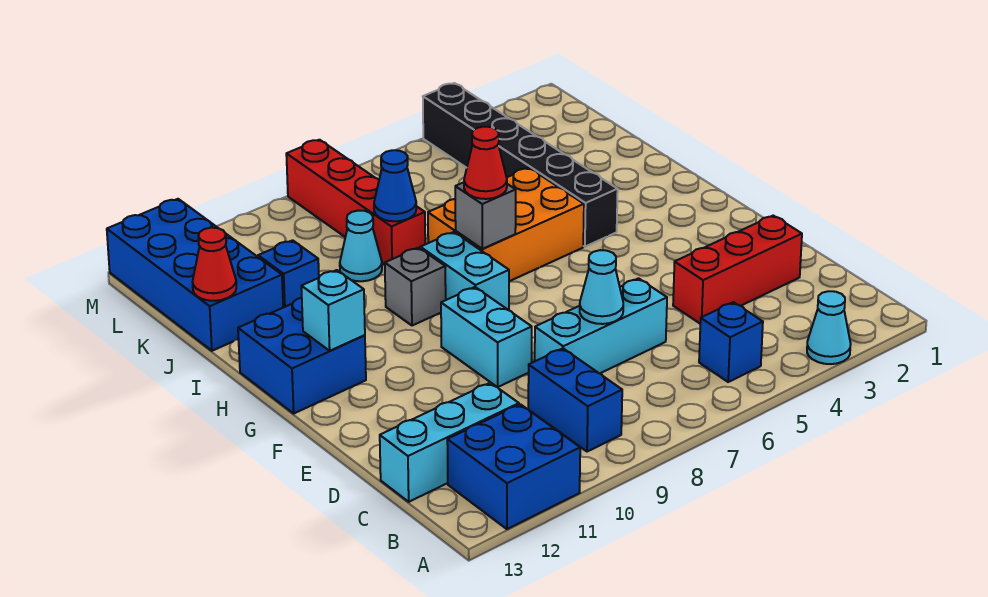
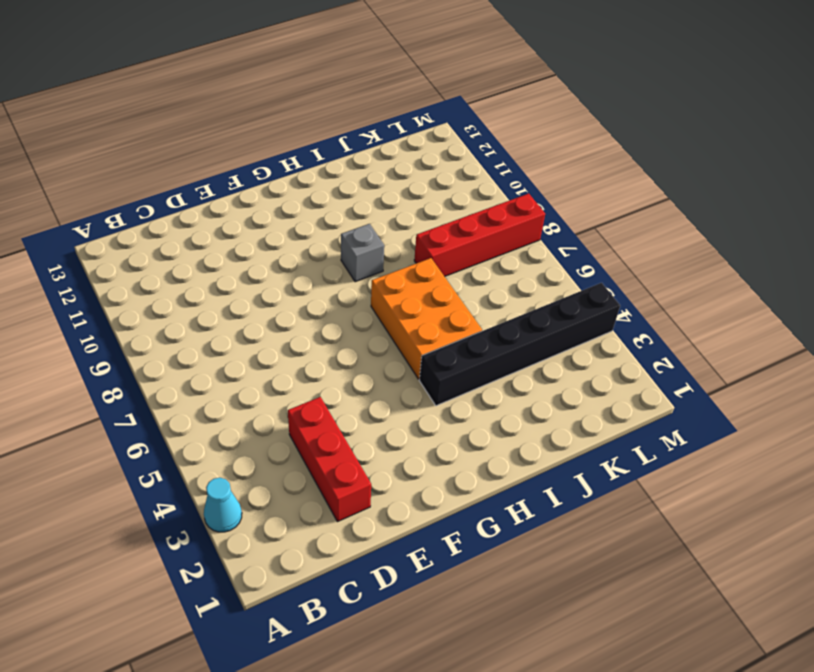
none -> blue 2x2 brick [447,404,580,529]
none -> blue 1x1 brick [699,302,763,382]
none -> blue 1x2 brick [528,348,622,452]

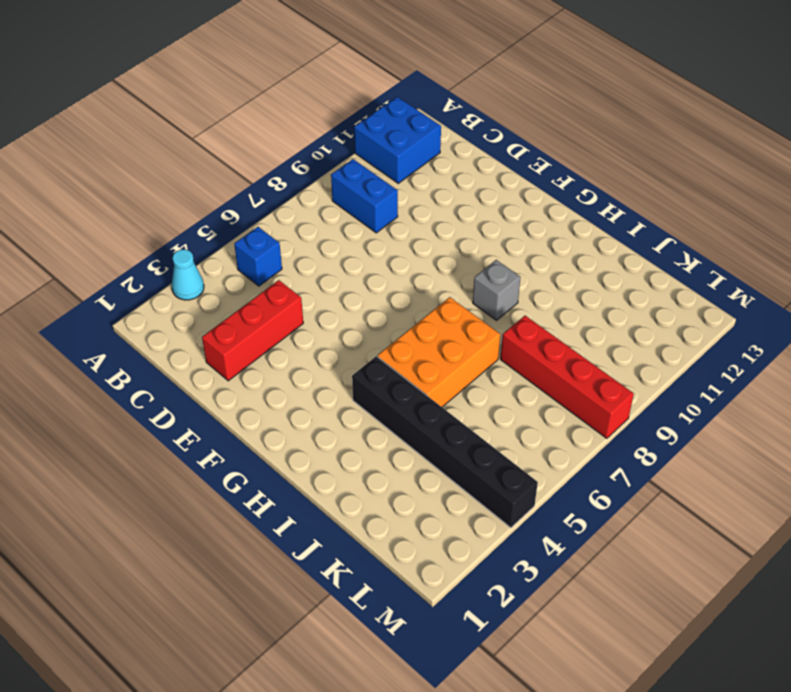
none -> cyan 1x3 brick [380,383,519,502]
none -> cyan 1x3 brick [535,278,667,373]
none -> cyan 1x2 brick [441,287,532,387]

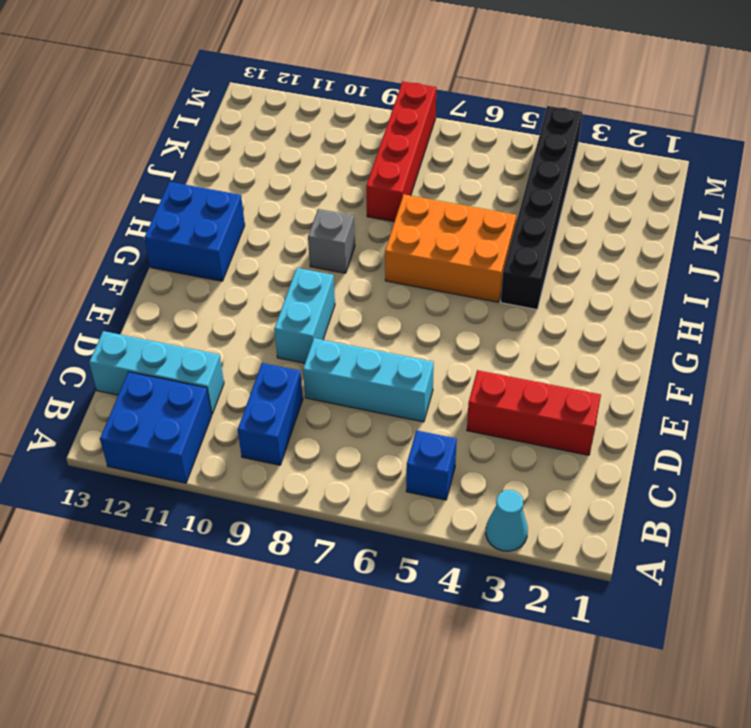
none -> cyan 1x2 brick [420,232,509,310]
none -> cyan 1x1 cone [340,211,382,281]
none -> blue 1x1 brick [258,240,319,307]

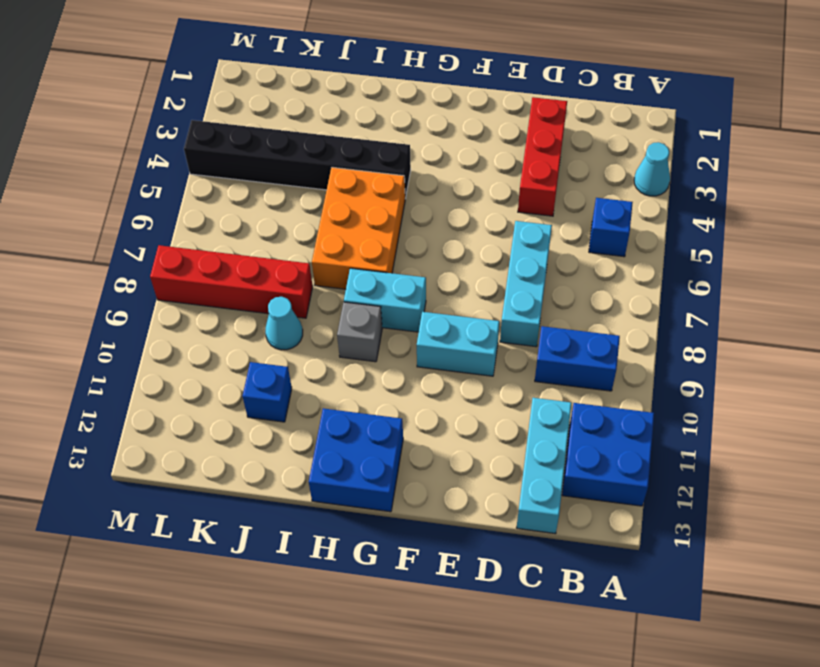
none -> blue 2x4 brick [107,199,283,351]
none -> cyan 1x1 cone [580,250,623,324]
none -> cyan 1x1 brick [301,270,365,351]

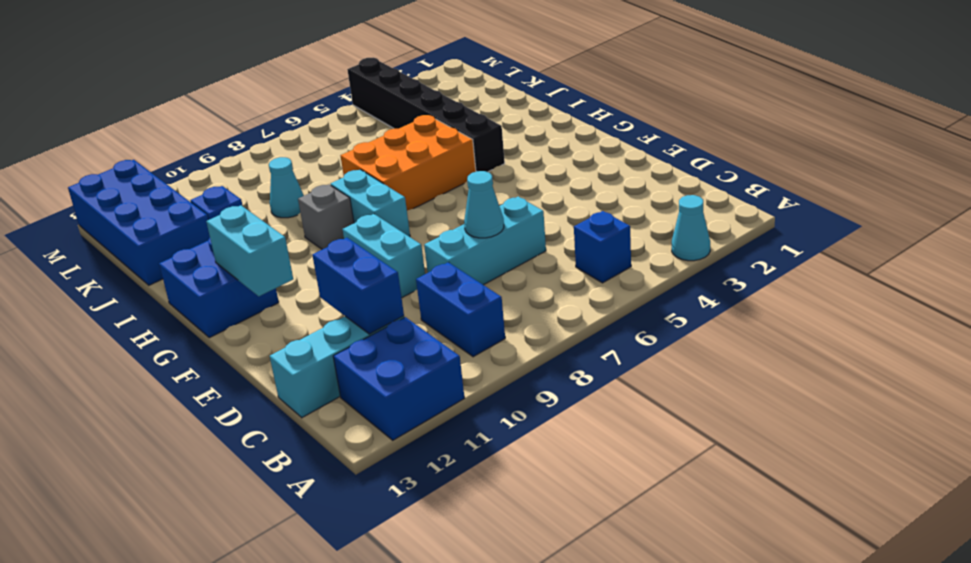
blue 1x2 brick [312,238,404,334] -> none
cyan 1x2 brick [206,205,293,296] -> cyan 1x1 brick [301,270,365,351]
none -> red 1x3 brick [673,216,802,323]
none -> red 1x4 brick [286,140,425,265]
none -> grey 1x1 brick [455,182,516,249]

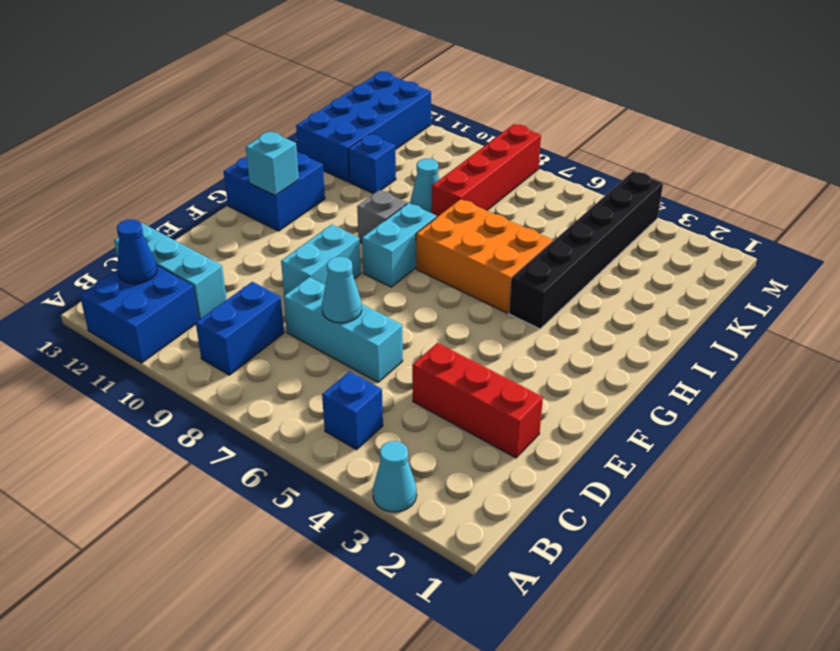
blue 1x1 cone [117,219,157,284] -> blue 1x1 cone moved to [374,150,416,221]
none -> grey 1x1 brick [455,182,516,249]
none -> red 1x1 cone [193,228,236,301]
none -> red 1x1 cone [464,127,507,199]

